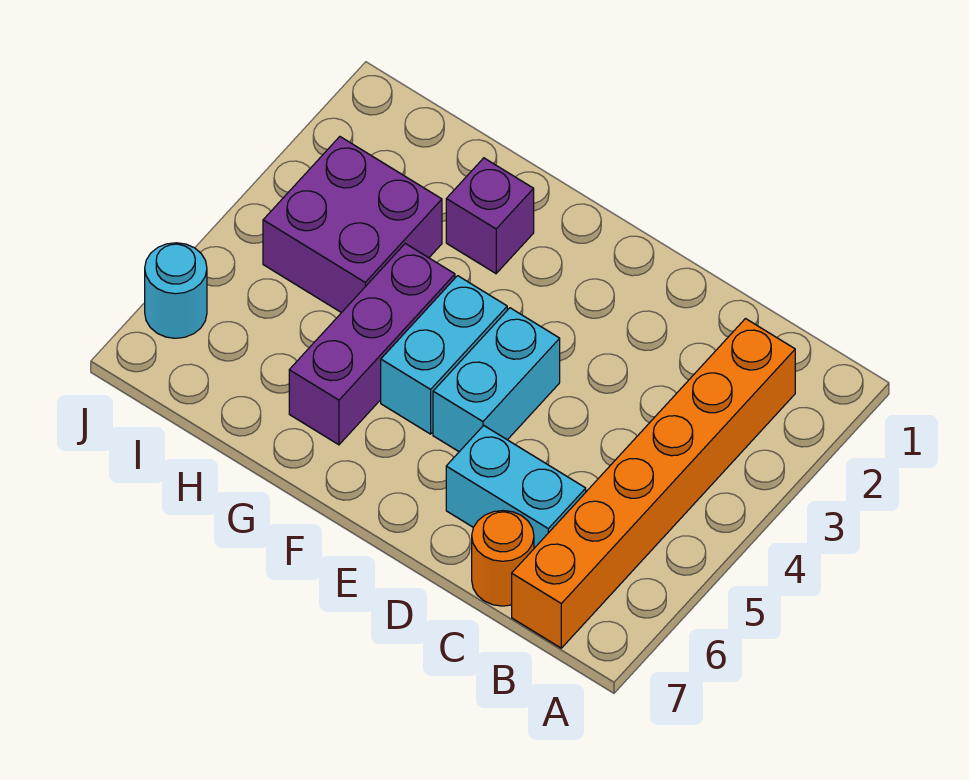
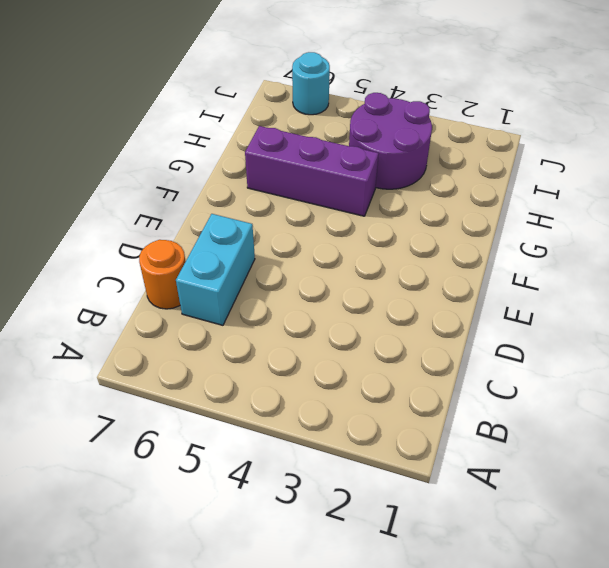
purple 2x2 round brick [349,93,432,189] -> purple 2x2 brick [263,137,442,313]
none -> orange 1x6 brick [512,319,795,648]
none -> cyan 1x2 brick [433,308,560,452]

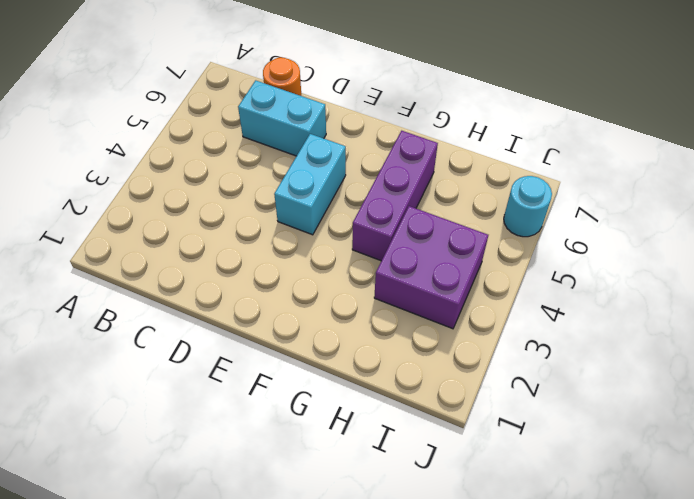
none -> orange 1x6 brick [512,319,795,648]
none -> cyan 1x2 brick [381,276,507,434]

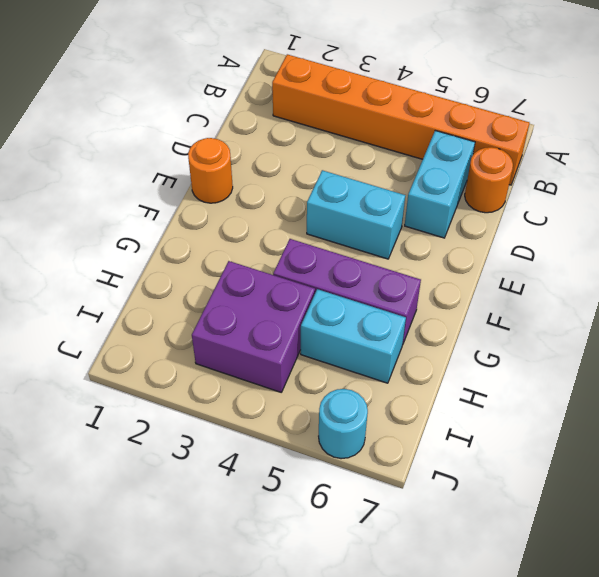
orange 1x1 round brick [188,138,233,203] -> none
cyan 1x2 brick [301,289,406,383] -> cyan 1x2 brick moved to [381,276,507,434]
none -> purple 1x1 brick [446,158,534,273]

